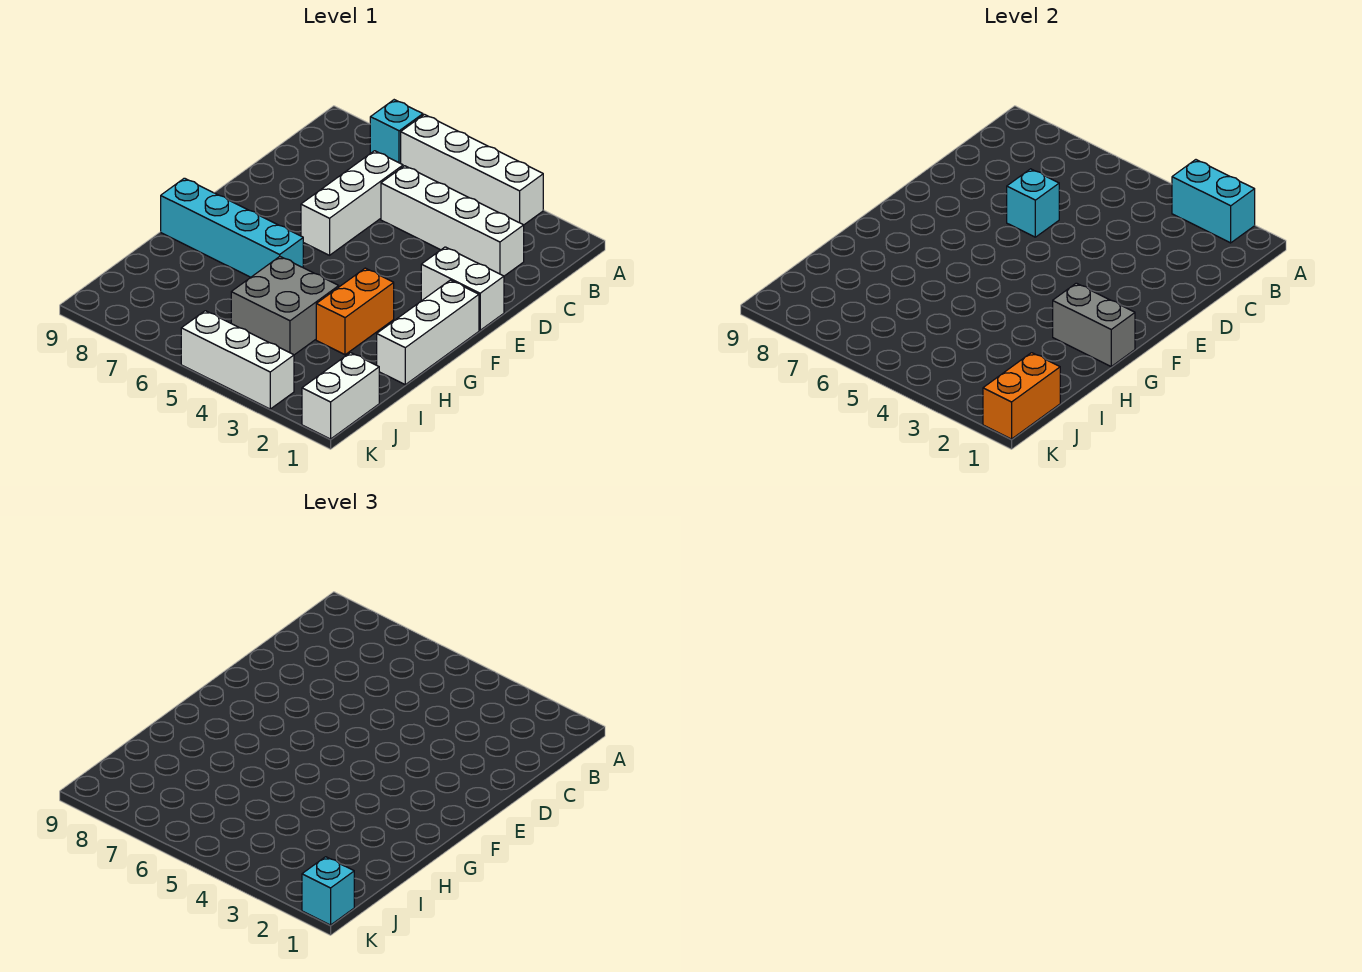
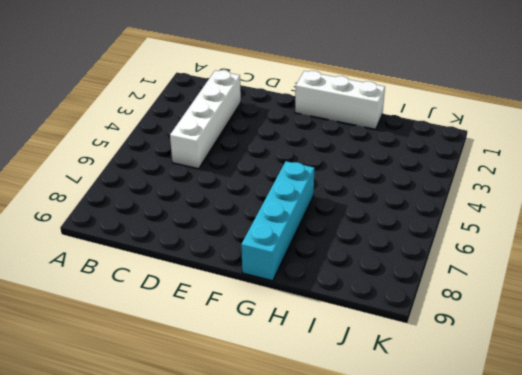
none -> white 1x4 brick [401,115,543,225]
none -> cyan 1x1 brick [370,100,423,163]
none -> white 1x3 brick [301,151,403,255]

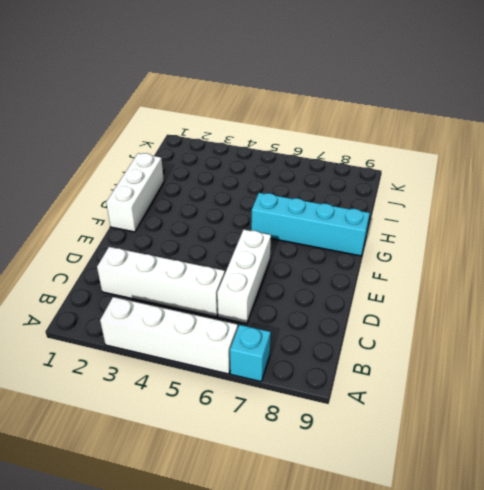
none -> white 1x2 brick [421,247,504,330]
none -> orange 1x2 brick [316,268,394,355]
none -> grey 2x2 brick [231,257,339,355]

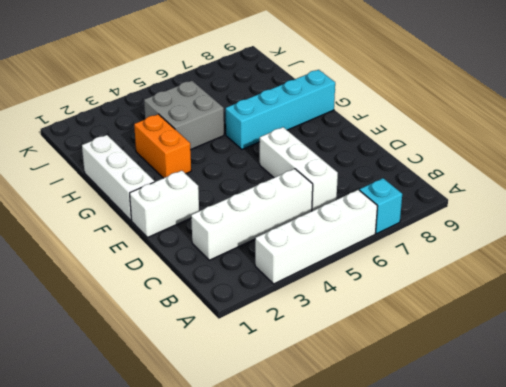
none -> white 1x2 brick [302,353,379,439]
none -> white 1x3 brick [181,311,294,409]
none -> cyan 1x2 brick [1172,160,1255,243]

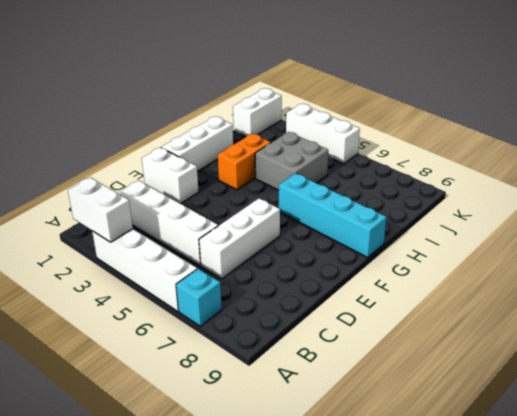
white 1x2 brick [68,177,133,242] -> cyan 1x2 brick [1172,160,1255,243]
none -> cyan 1x1 brick [1007,169,1059,237]
none -> grey 1x2 brick [1053,283,1135,366]
none -> orange 1x2 brick [983,353,1060,439]

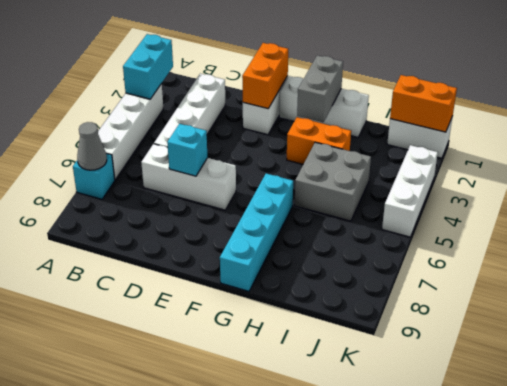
grey 1x1 cone [77,122,107,170] -> none
orange 1x2 brick [242,43,288,109] -> none
none -> cyan 1x1 brick [302,857,354,925]

